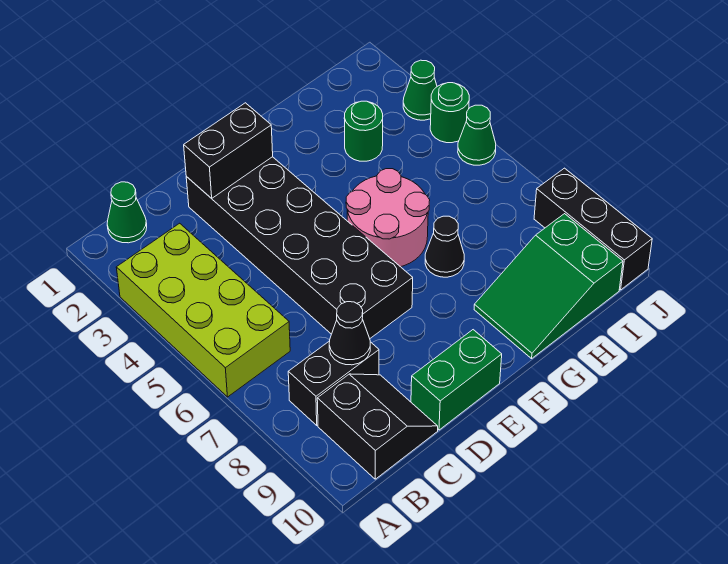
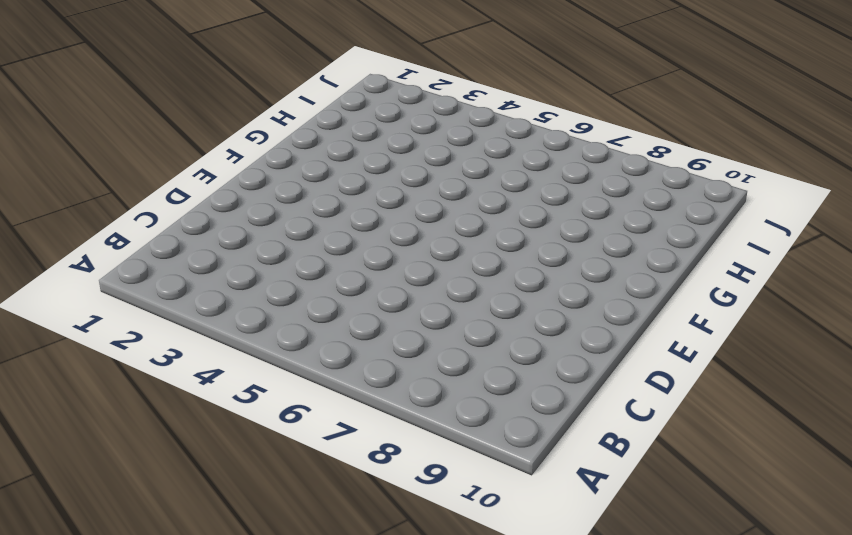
none -> lime 2x4 brick [116,223,290,397]
none -> green 1x1 cone [107,182,147,243]
none -> black 1x2 brick [288,341,379,425]

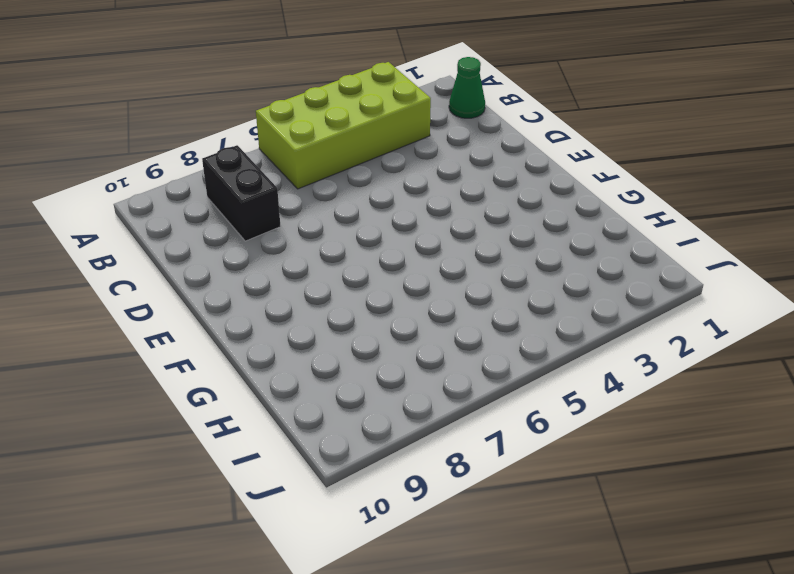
none -> black 2x2 slope [317,374,438,479]
none -> black 2x6 brick [186,157,413,338]
none -> green 1x2 brick [411,330,502,430]

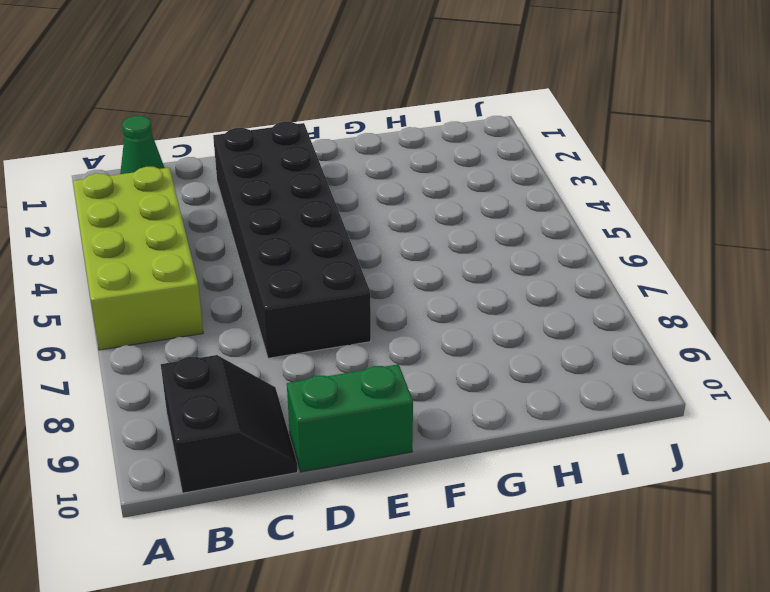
none -> black 1x2 brick [288,341,379,425]
none -> pink 2x2 round brick [346,169,430,267]
none -> black 1x1 cone [425,216,464,277]

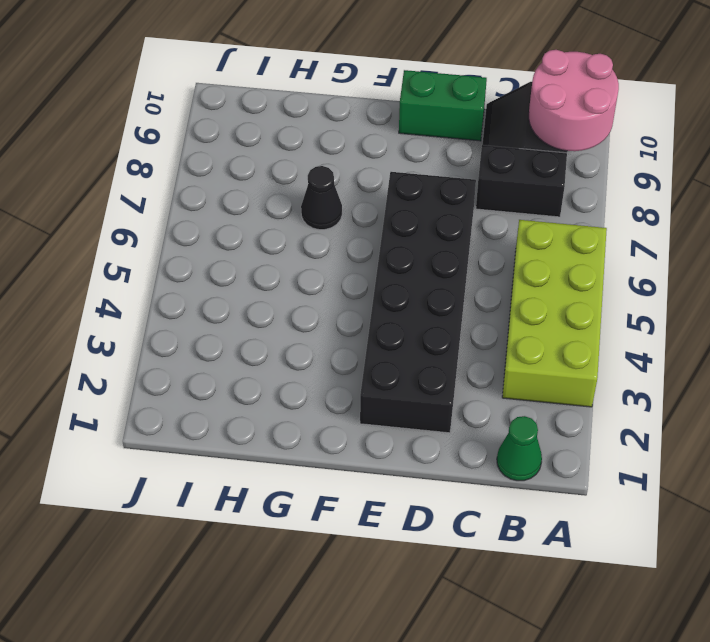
pink 2x2 round brick [529,50,619,151] -> pink 2x2 round brick moved to [346,169,430,267]
none -> green 2x3 slope [474,214,623,359]
none -> green 1x1 round brick [344,101,383,161]
none -> green 1x1 cone [403,60,437,120]

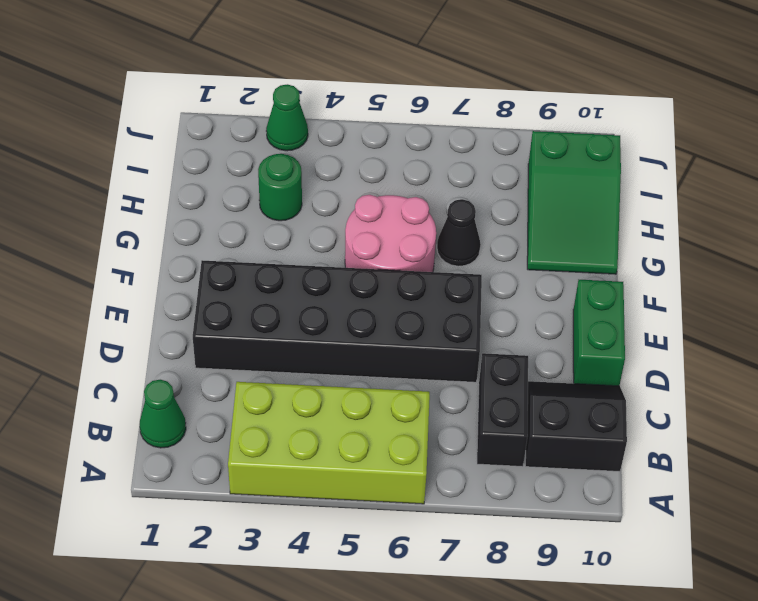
none -> green 1x1 round brick [430,83,469,143]
none -> green 1x1 cone [458,105,496,165]
none -> black 1x3 brick [534,168,652,290]

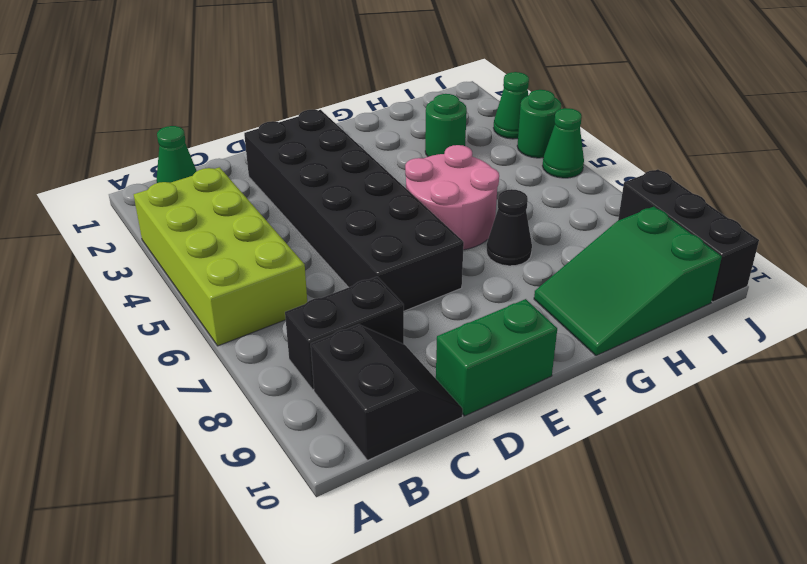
none -> black 1x1 cone [329,302,370,365]
none -> black 1x2 brick [184,103,273,198]

